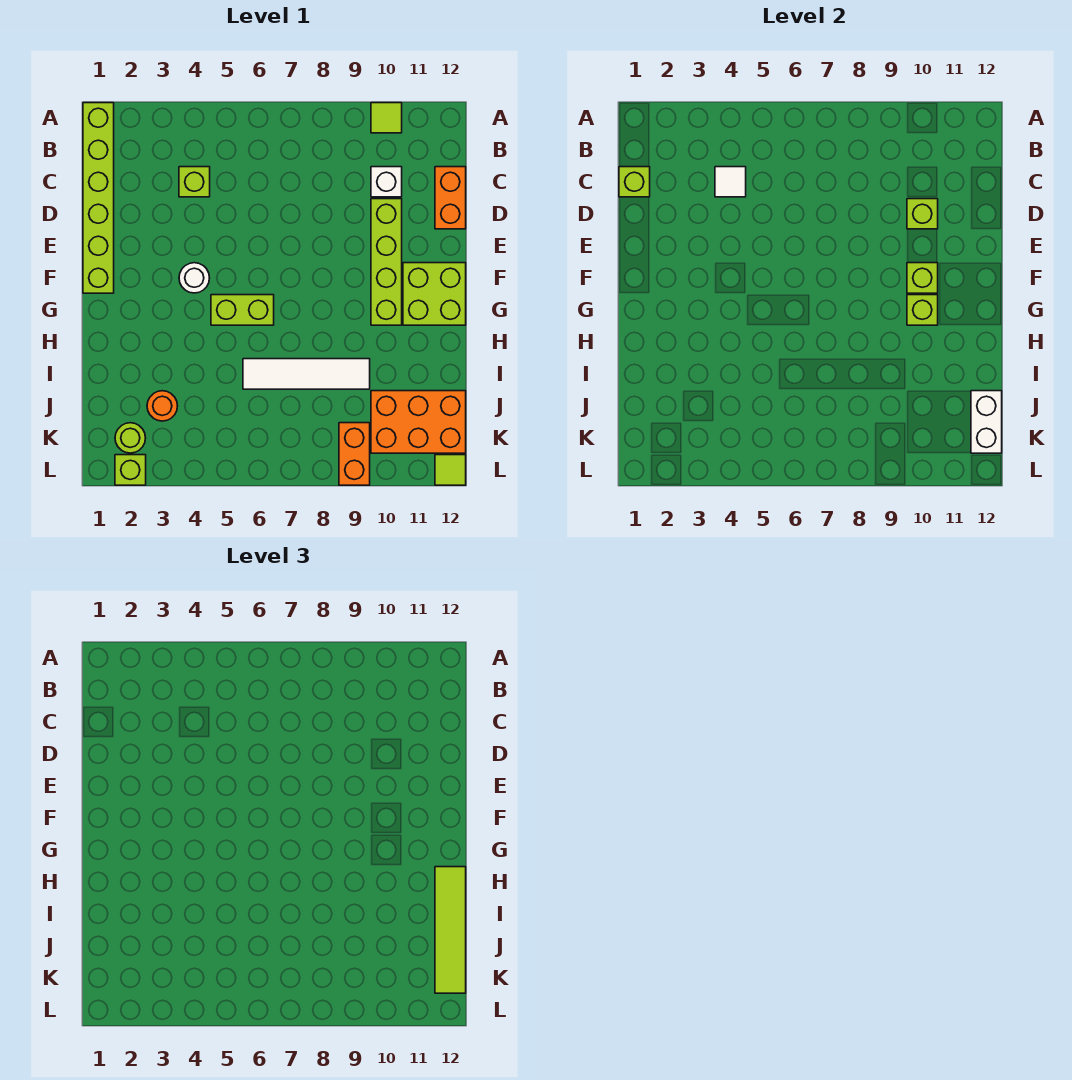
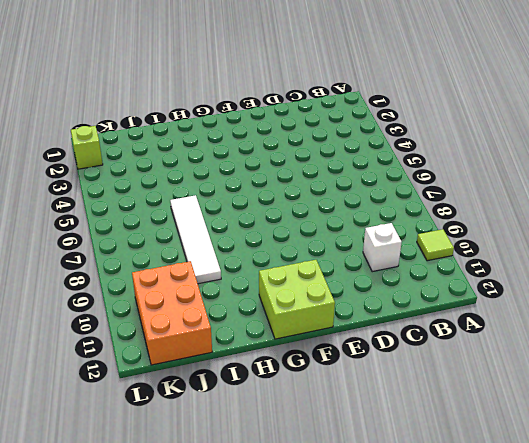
none -> lime 1x6 brick [83,103,114,293]
none -> lime 1x1 brick [179,167,210,197]
none -> orange 1x2 brick [435,167,466,229]

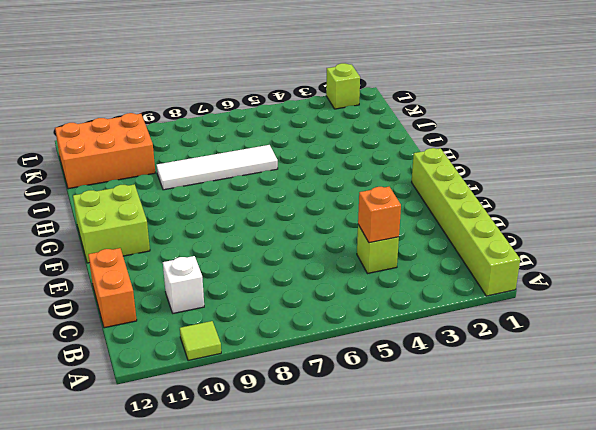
orange 1x1 brick [358,187,401,243] -> white 1x1 tile [715,167,746,197]
none -> lime 1x4 brick [371,199,402,325]
none -> white 1x1 round brick [179,263,209,293]
none -> lime 1x2 brick [211,295,274,325]

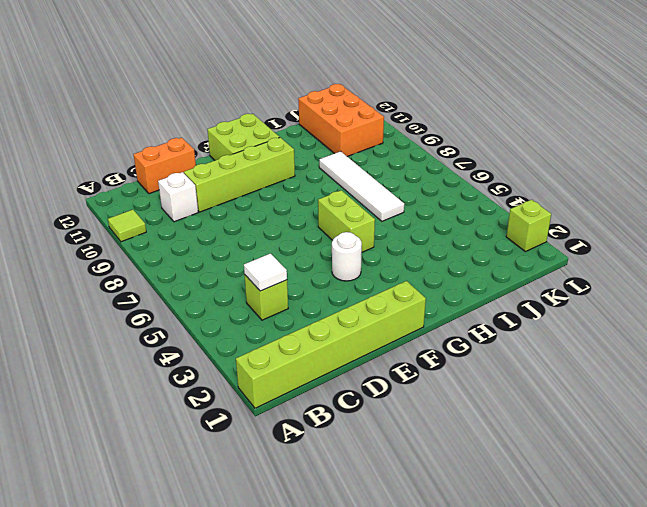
none -> orange 1x1 round brick [147,391,177,421]
none -> lime 1x1 round brick [115,423,145,453]
none -> orange 1x2 brick [339,423,370,485]

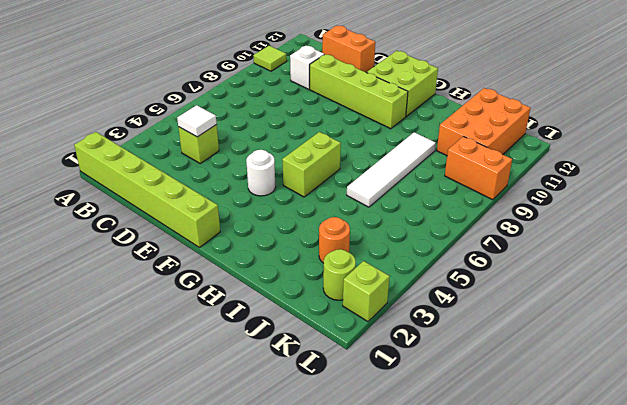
none -> lime 1x1 tile [435,455,466,485]
none -> lime 1x1 brick [619,167,650,197]
none -> lime 1x1 brick [907,199,938,229]

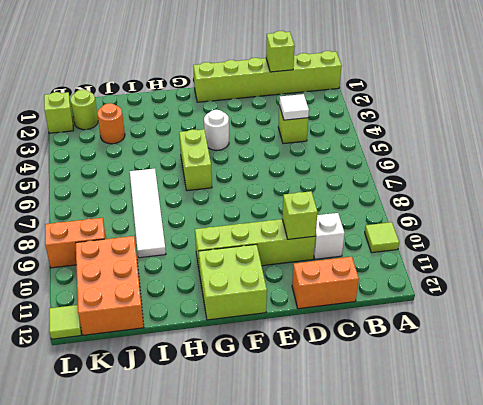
none -> lime 1x1 brick [907,263,938,293]
none -> lime 1x1 brick [907,295,938,325]
none -> white 1x2 brick [971,391,1002,453]

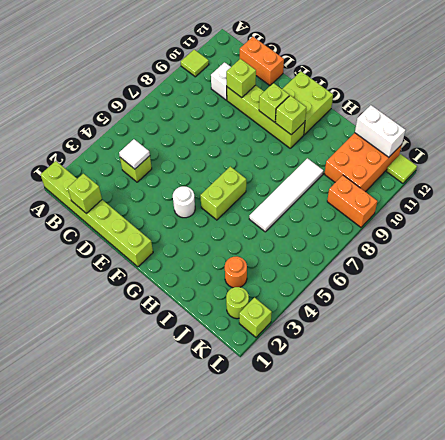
none -> lime 1x4 tile [435,867,466,993]

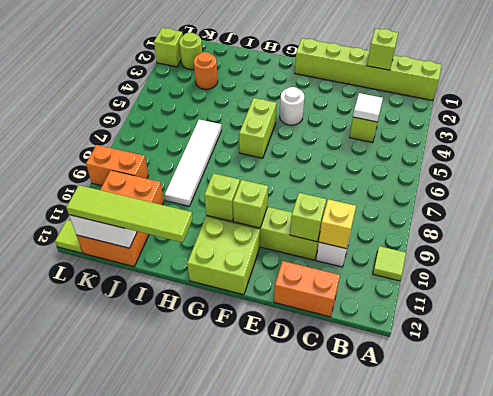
yellow 1x1 brick [319,199,356,249] -> none

